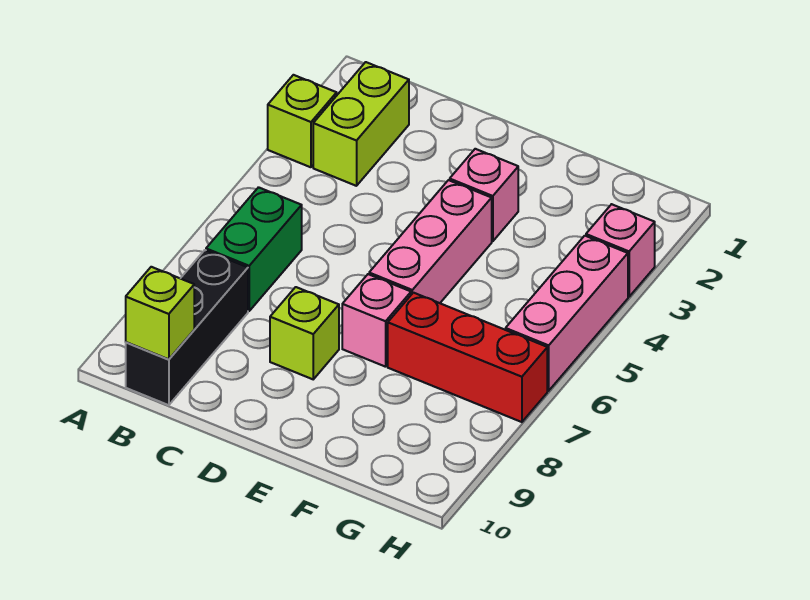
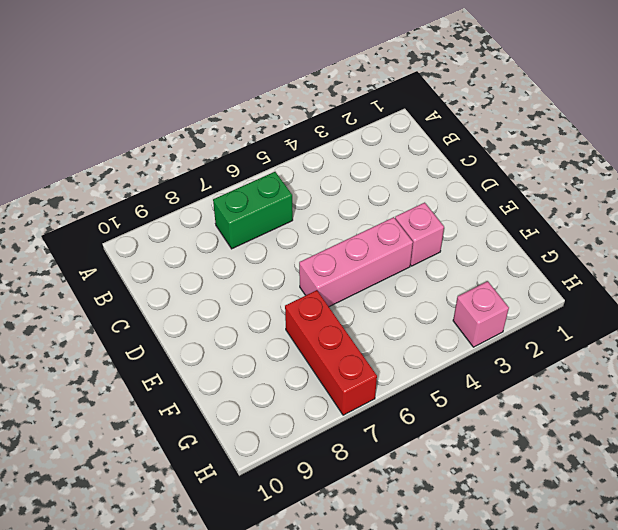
none -> lime 1x1 brick [268,75,337,167]
none -> lime 1x2 brick [313,62,409,186]
none -> black 1x3 brick [126,250,248,405]

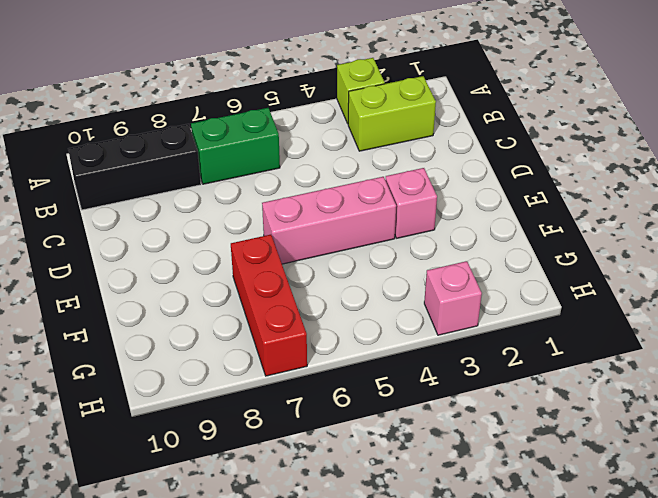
none -> lime 1x1 brick [270,287,339,379]
none -> pink 1x1 brick [342,274,411,367]
none -> pink 1x3 brick [506,236,628,391]

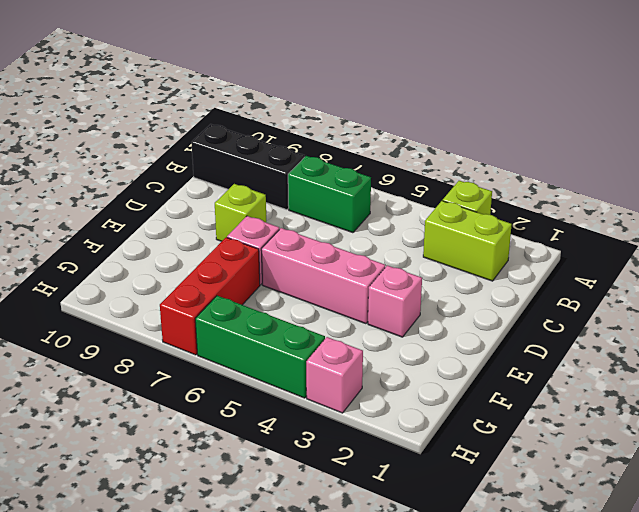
green 1x3 brick [195,296,325,398] -> pink 1x3 brick [506,236,628,391]
none -> lime 1x1 brick [126,267,194,359]

